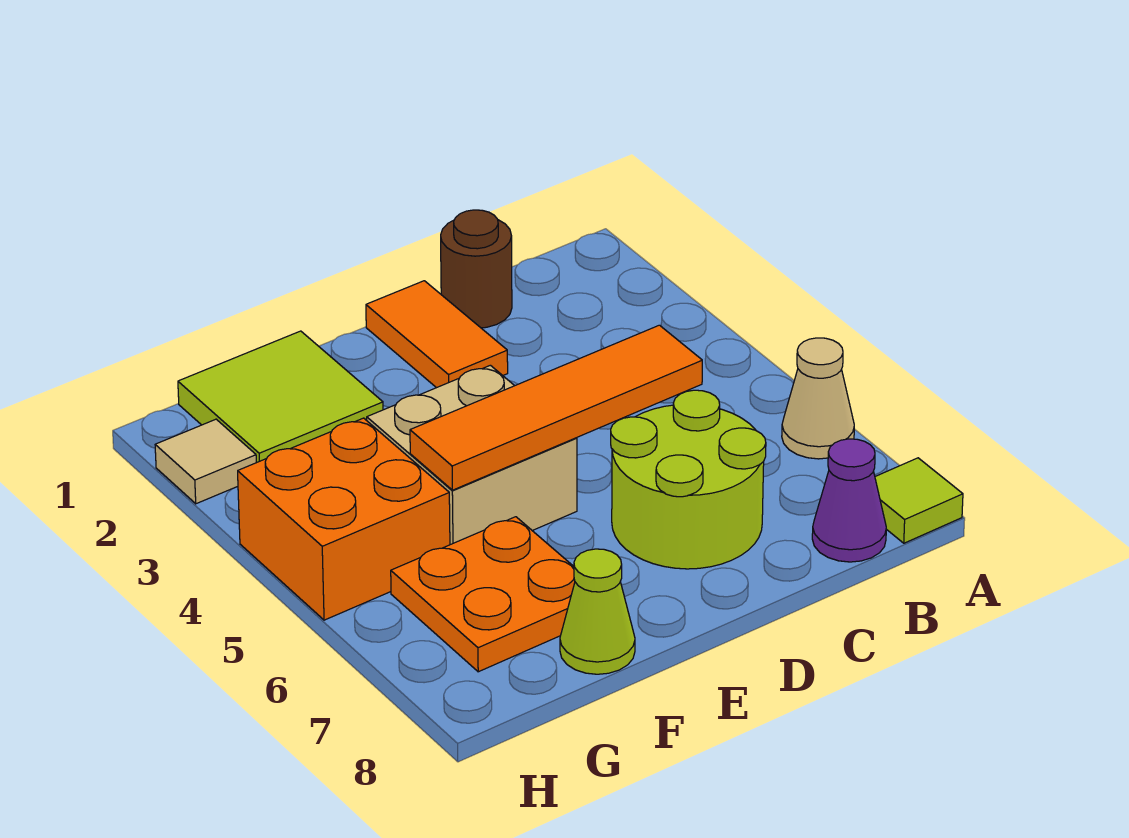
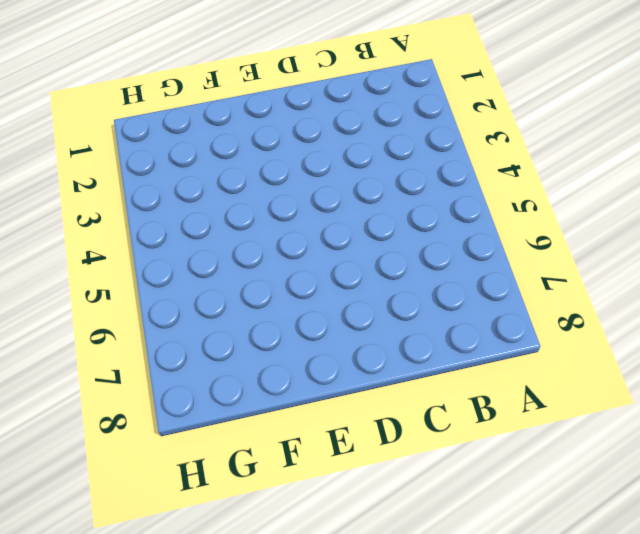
none -> tan 1x1 cone [782,338,854,459]
none -> lime 1x1 tile [875,458,963,543]
none -> purple 1x1 cone [812,439,886,562]

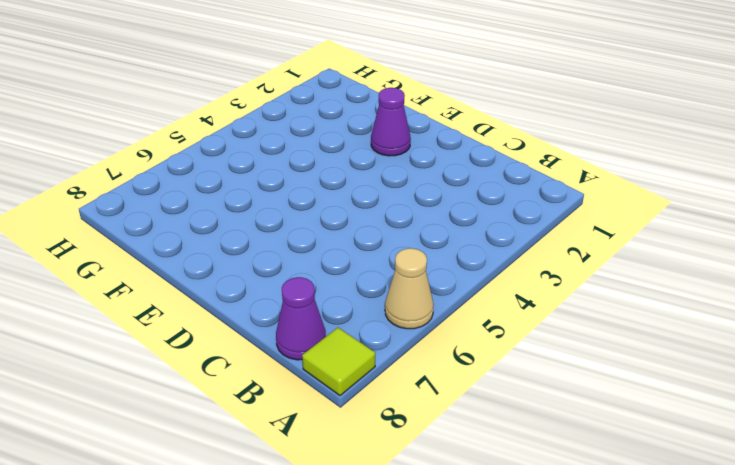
purple 1x1 cone [371,88,411,156] -> none
none -> brown 1x1 round brick [441,210,512,328]
none -> lime 2x2 round brick [611,390,766,569]
none -> orange 1x2 tile [366,281,508,388]

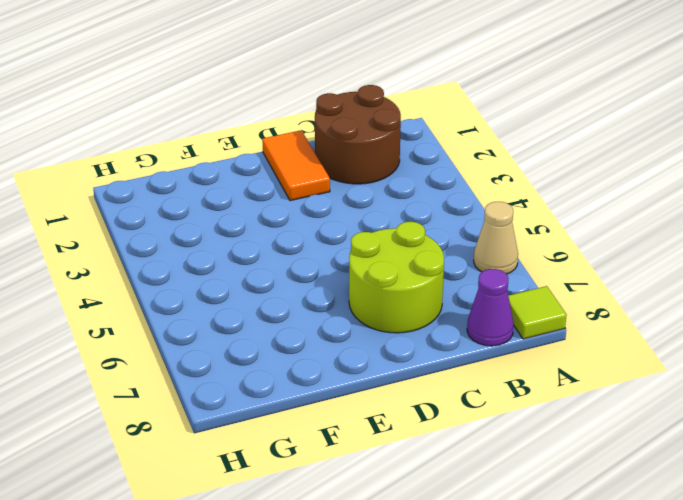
brown 2x2 round brick [315,85,401,184] -> brown 1x1 round brick [441,210,512,328]
none -> tan 2x2 brick [367,365,577,545]
none -> lime 2x2 tile [178,331,383,463]
none -> orange 2x2 plate [391,517,575,672]

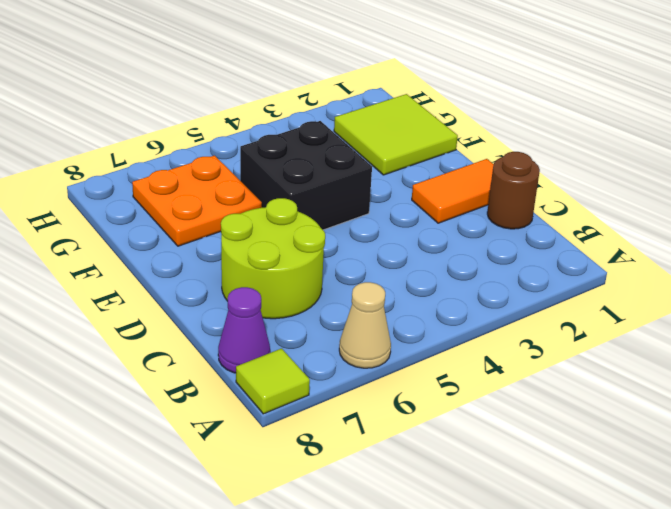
black 2x2 brick [240,121,372,230] -> tan 2x2 brick [367,365,577,545]
none -> lime 1x1 cone [560,549,635,674]
none -> orange 2x2 brick [238,418,450,620]
none -> tan 1x1 tile [155,419,256,504]

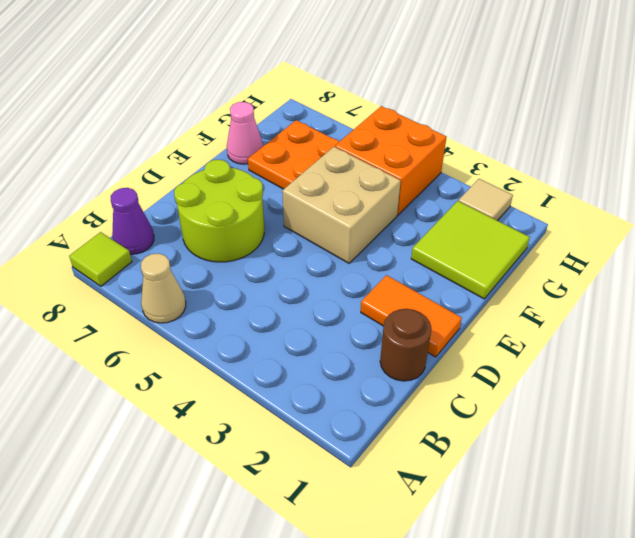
pink 1x1 cone [227,102,263,164] -> lime 1x1 cone [560,549,635,674]
none -> orange 1x4 tile [410,325,702,490]

